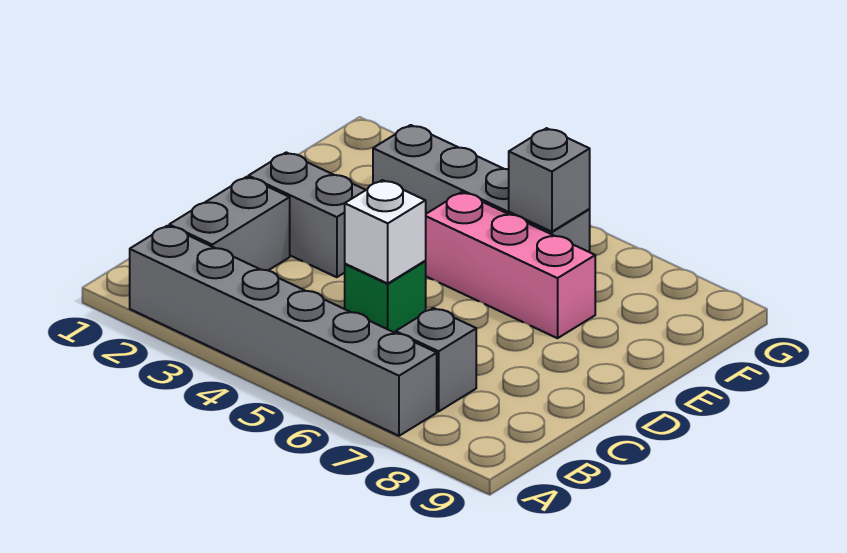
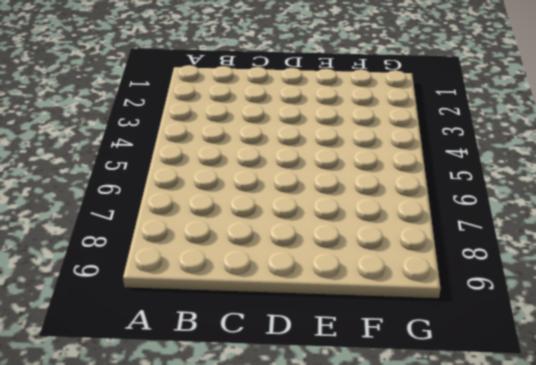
none -> grey 1x6 brick [130,226,437,436]
none -> grey 1x2 brick [169,177,290,270]

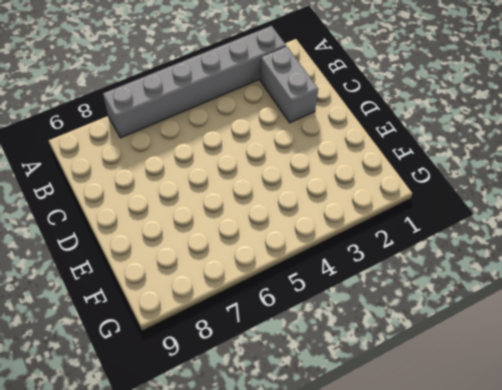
none -> grey 1x1 brick [396,308,476,411]
none -> green 1x1 brick [345,261,426,333]

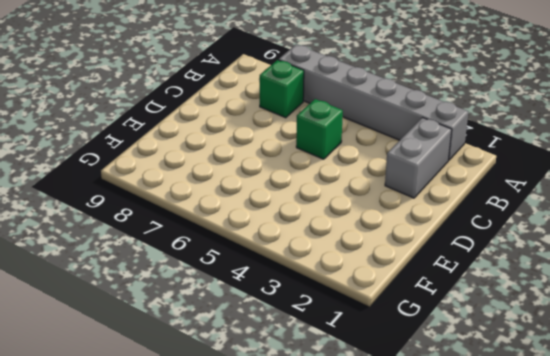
green 1x1 brick [260,60,304,118] -> grey 1x1 brick [396,308,476,411]
none -> grey 1x2 brick [248,152,365,277]
none -> pink 1x3 brick [425,192,595,338]

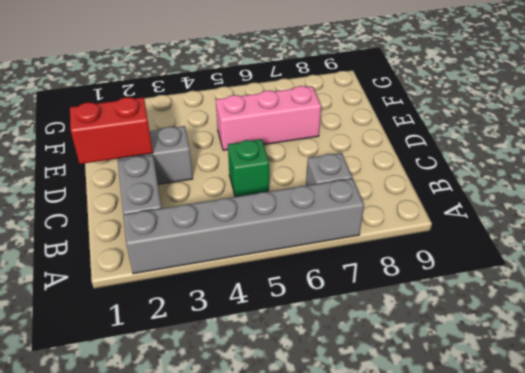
red 1x2 brick [70,97,153,164] -> none
none -> grey 1x4 brick [373,125,590,252]
none -> white 1x1 brick [345,180,426,283]

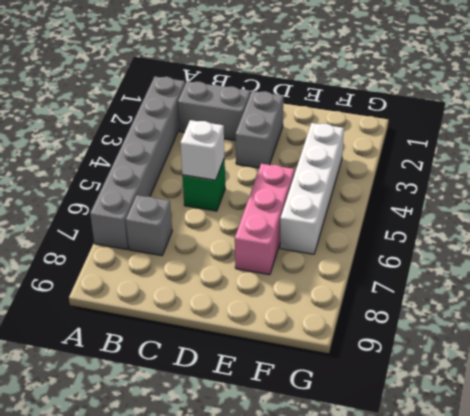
white 1x4 brick [280,123,344,254] -> grey 1x4 brick [373,125,590,252]
none -> grey 1x1 brick [509,128,590,232]

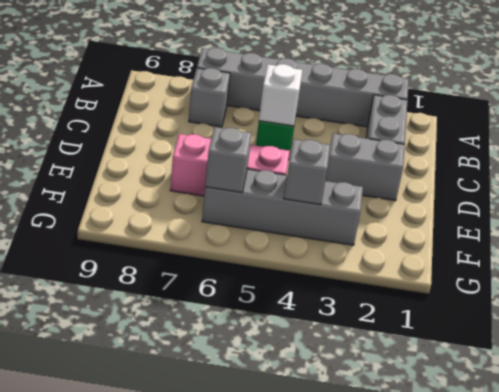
grey 1x1 brick [284,139,330,205] -> none

